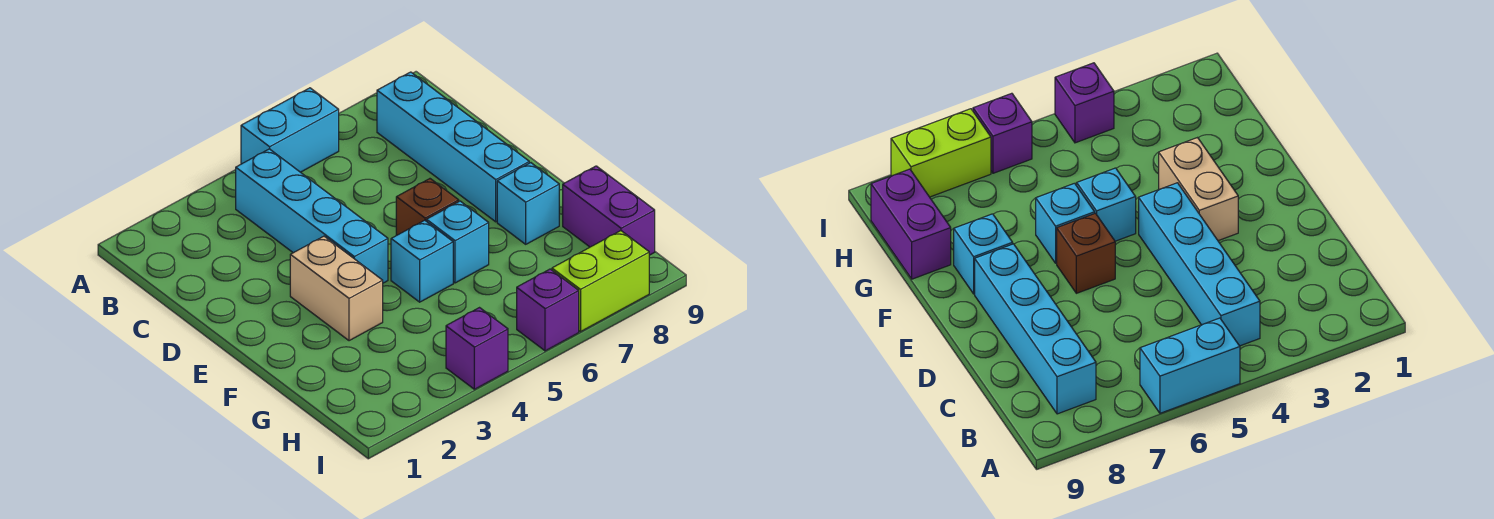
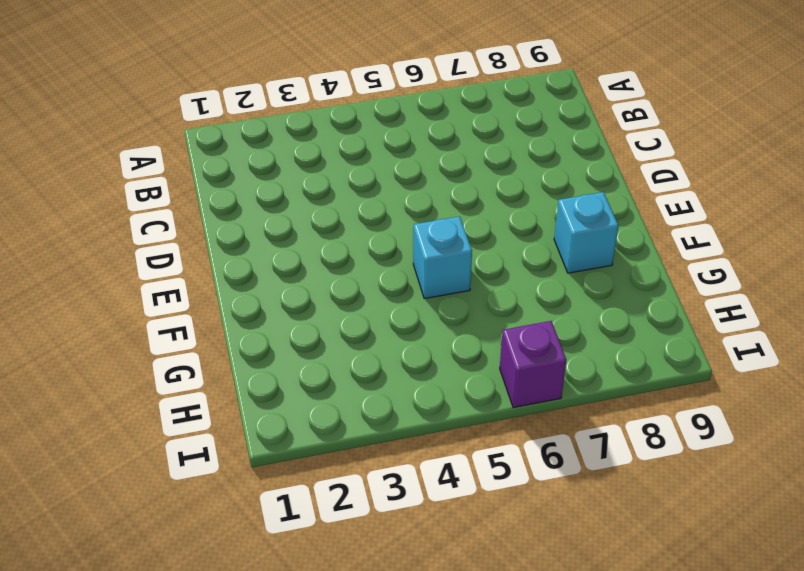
none -> cyan 1x2 brick [241,88,339,172]
none -> cyan 1x4 brick [236,149,388,283]
none -> cyan 1x4 brick [377,72,529,222]

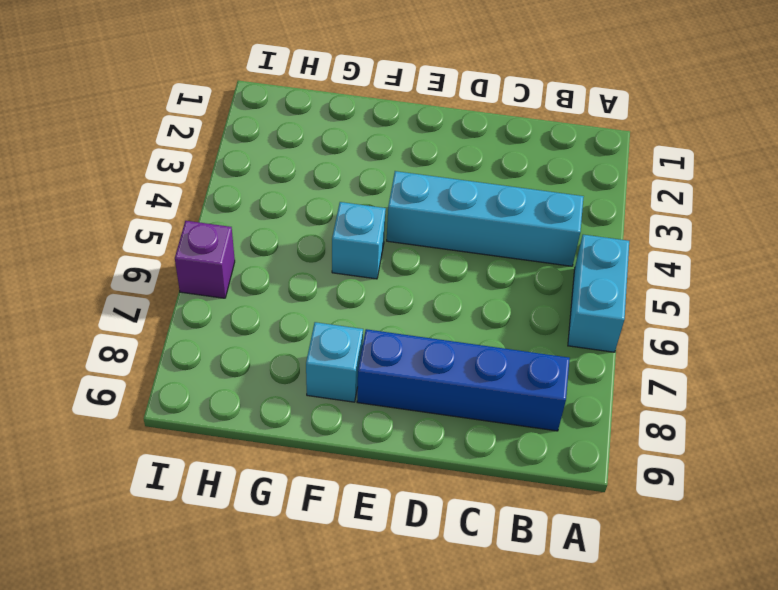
blue 1x4 brick [357,329,570,431] -> cyan 1x4 brick [377,72,529,222]
none -> tan 1x2 brick [290,236,383,341]
none -> brown 1x1 brick [396,179,459,235]
none -> cyan 1x1 brick [426,201,489,283]

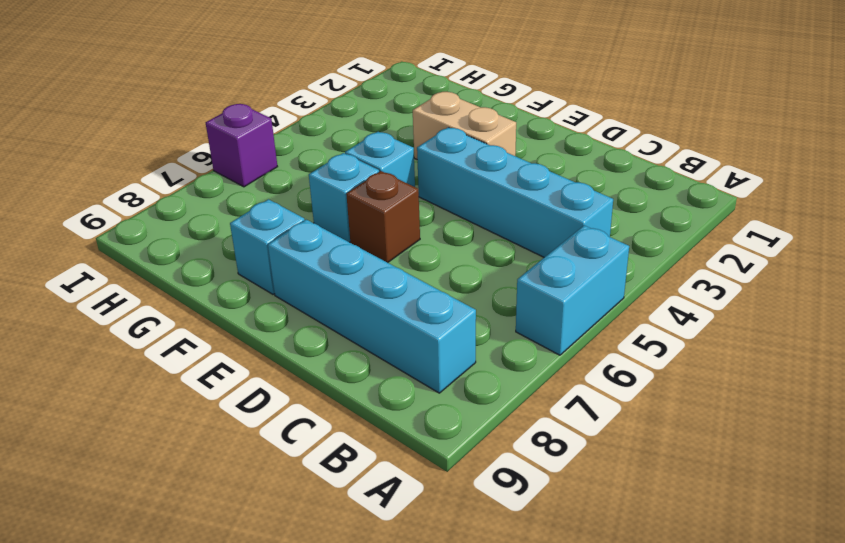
none -> purple 1x2 brick [563,166,655,255]
none -> purple 1x1 brick [446,308,508,389]
none -> lime 1x2 brick [552,231,649,332]

